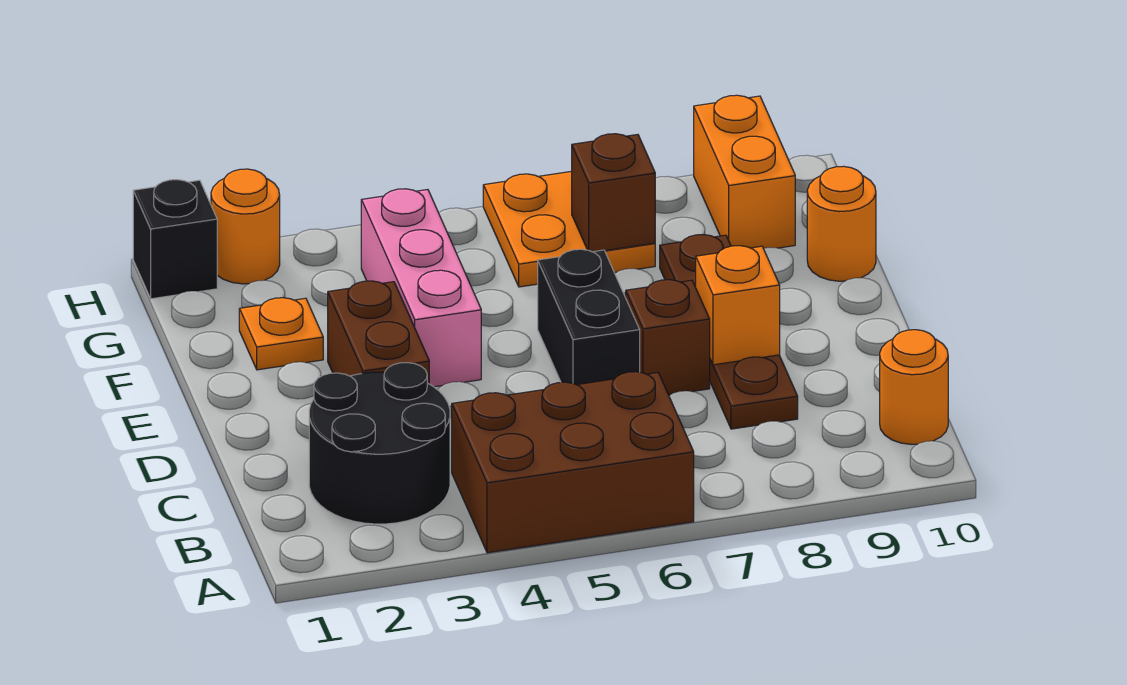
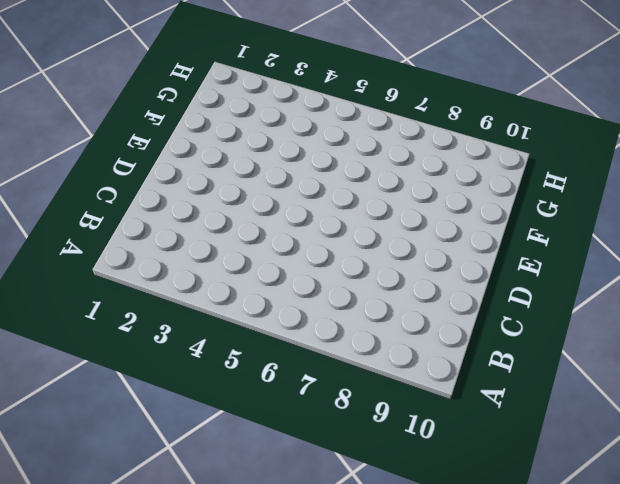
none -> brown 2x3 brick [452,372,694,553]
none -> black 2x2 round brick [309,363,450,524]
none -> orange 1x1 round brick [880,330,948,444]

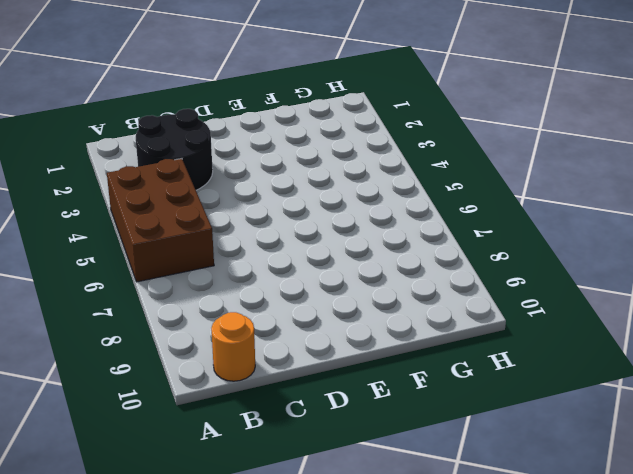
none -> brown 1x4 plate [660,235,798,429]
none -> brown 1x2 brick [328,281,429,384]
none -> black 1x2 brick [538,249,640,385]

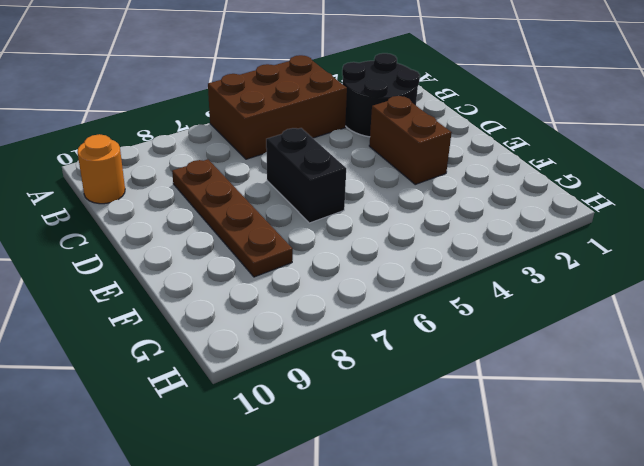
none -> brown 1x1 brick [626,280,710,395]
none -> pink 1x3 brick [361,189,481,387]
none -> orange 1x1 plate [239,298,323,370]

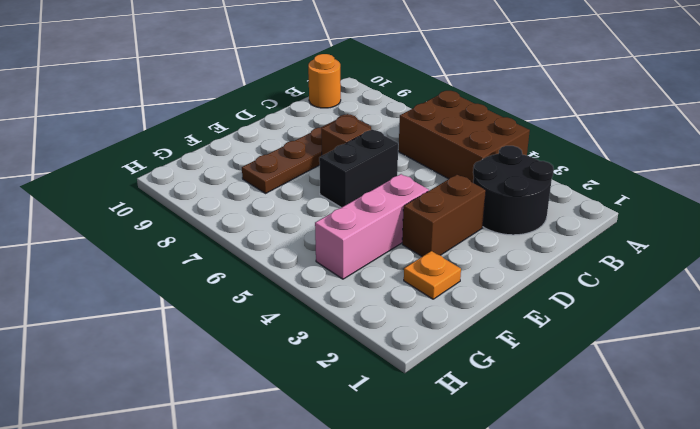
none -> orange 1x1 round brick [807,166,876,281]
none -> orange 2x2 plate [483,171,655,287]
none -> orange 1x2 brick [694,95,795,248]

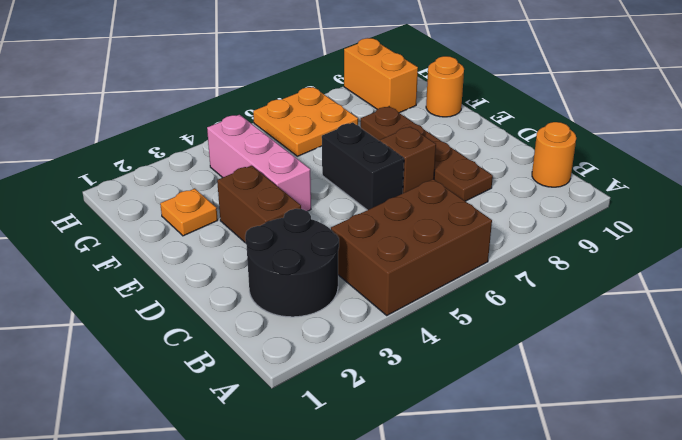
none -> black 1x1 brick [133,180,217,299]
none -> orange 1x1 round brick [211,169,280,284]
none -> orange 1x1 brick [696,246,780,365]

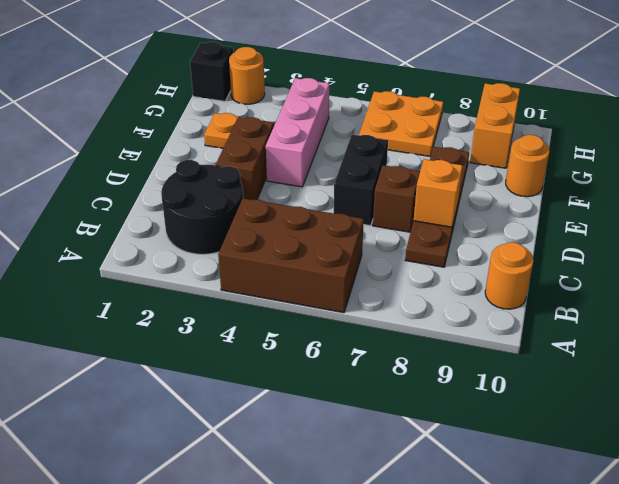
none -> brown 1x1 brick [572,134,655,252]

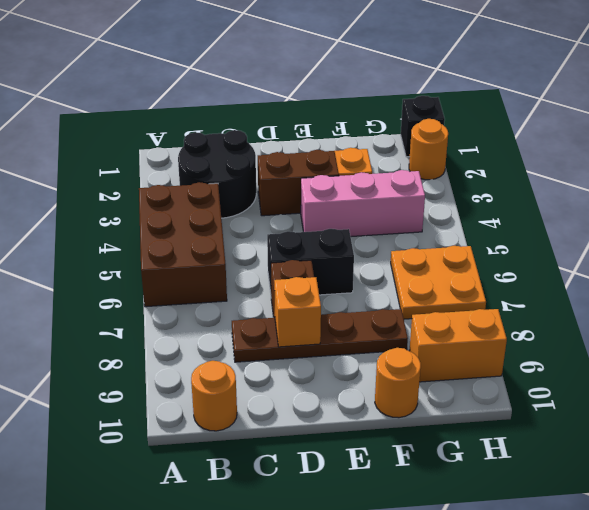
none -> brown 1x1 brick [572,134,655,252]

